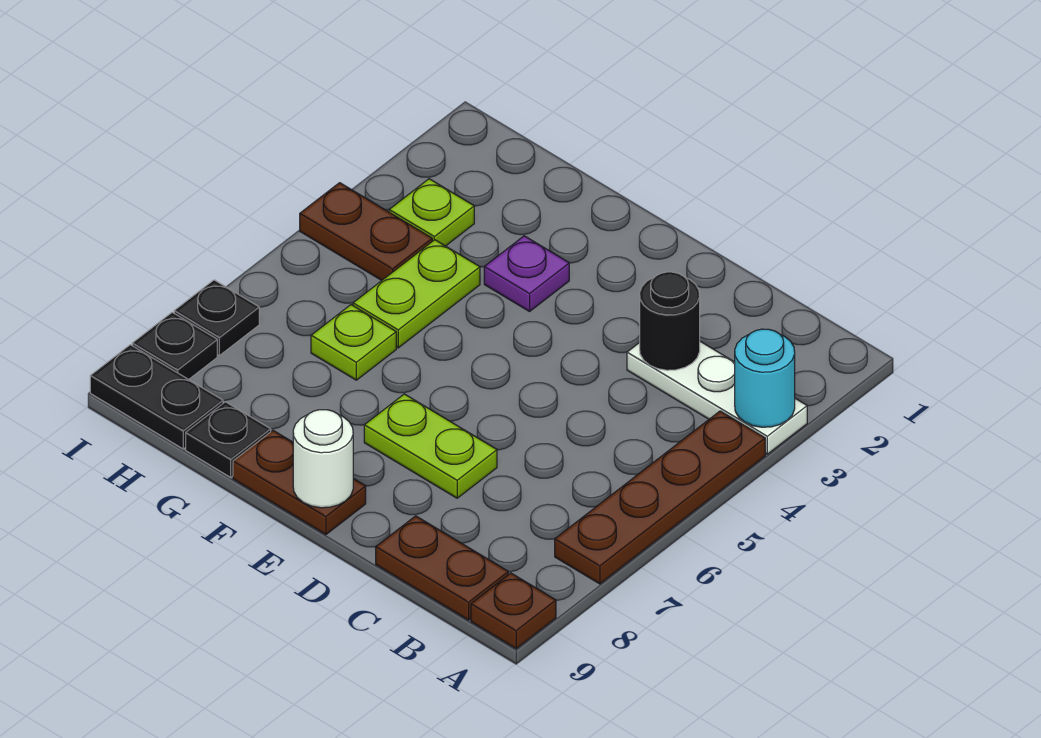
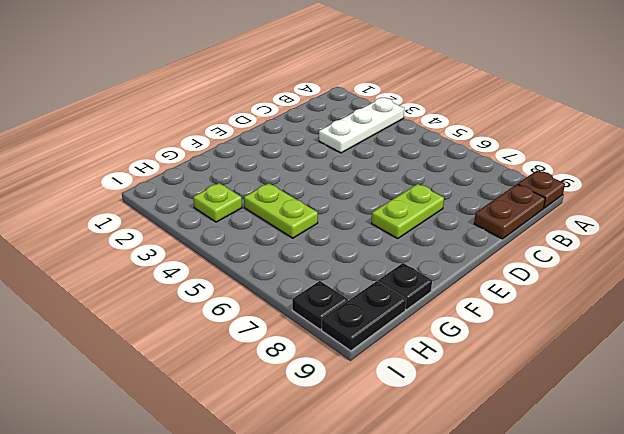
none -> brown 1x4 plate [555,411,765,584]
none -> brown 1x2 plate [233,431,366,535]
none -> purple 1x1 plate [484,236,569,311]

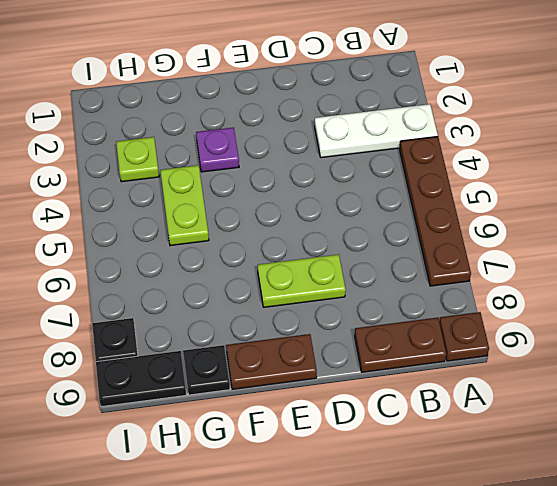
none -> lime 1x1 plate [311,305,396,380]
none -> brown 1x2 plate [300,183,432,281]
none -> black 1x1 plate [174,280,259,355]

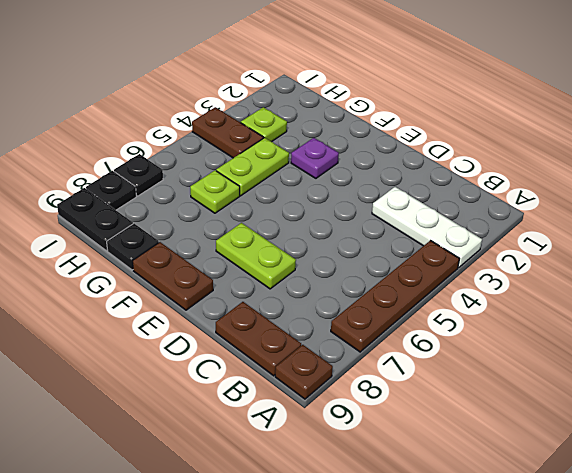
none -> cyan 1x1 round brick [735,329,795,427]
none -> black 1x1 round brick [640,272,700,370]
none -> white 1x1 round brick [293,410,353,508]

